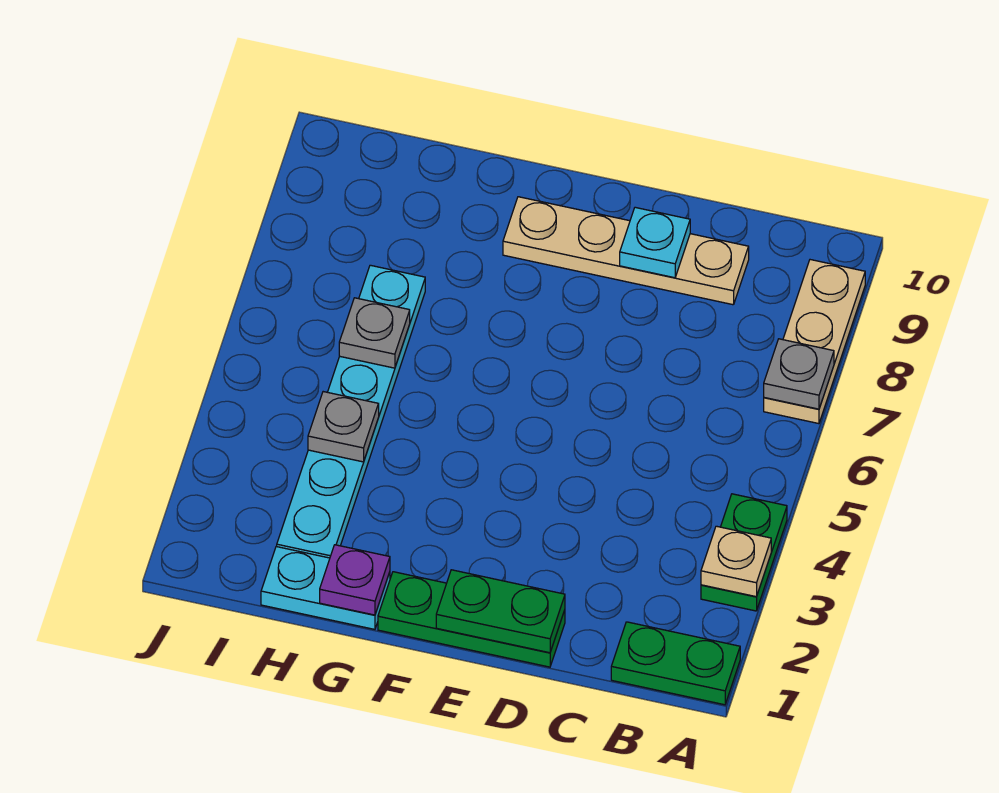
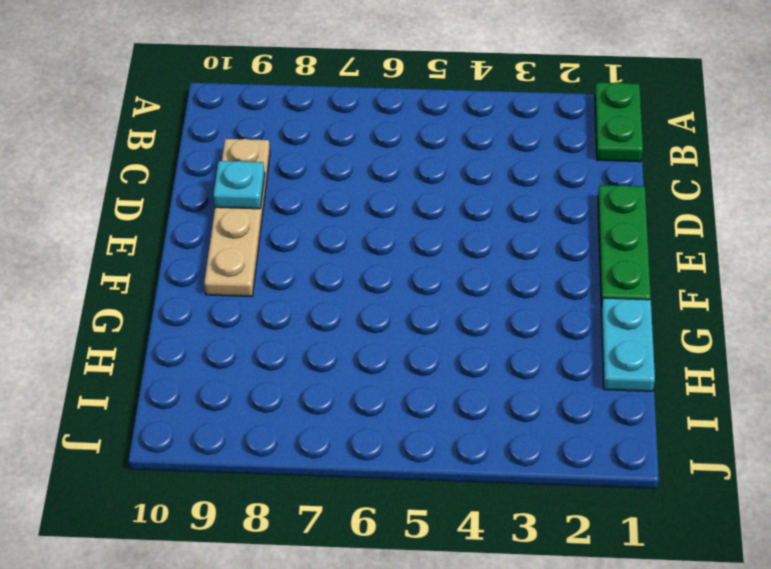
none -> green 1x2 plate [701,494,787,611]
none -> tan 1x3 plate [764,260,865,424]
none -> cyan 1x6 plate [277,265,425,558]

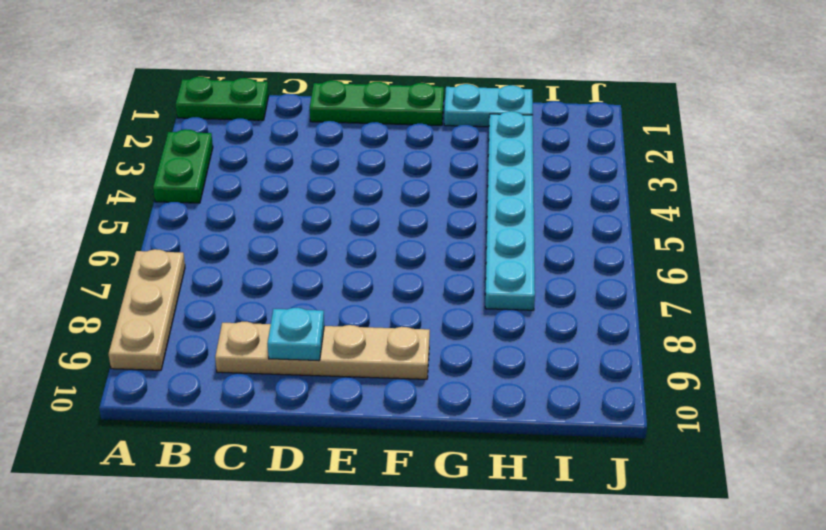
none -> tan 1x1 plate [701,526,771,597]
none -> grey 1x1 plate [764,339,834,409]
none -> green 1x2 plate [436,570,565,653]

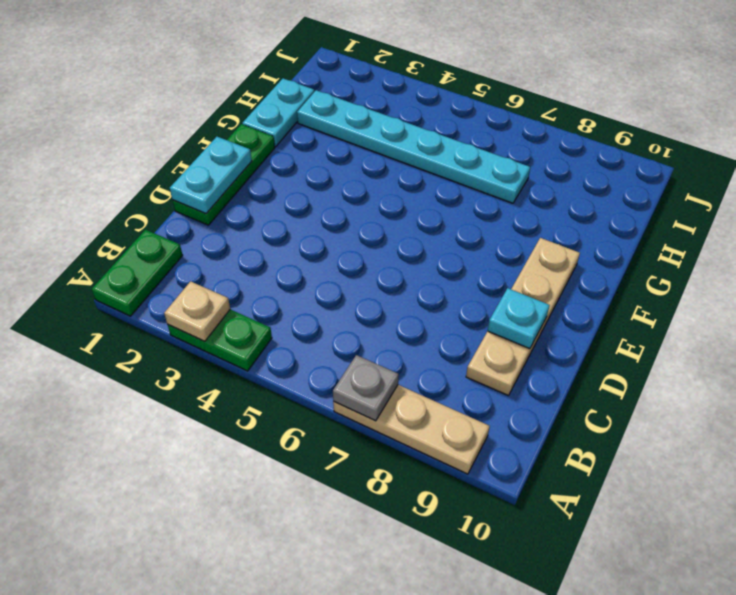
cyan 1x2 plate [170,137,252,214] -> green 1x2 plate [436,570,565,653]
none -> purple 1x1 plate [320,545,390,615]
none -> grey 1x1 plate [308,392,379,462]
none -> grey 1x1 plate [339,298,410,368]

